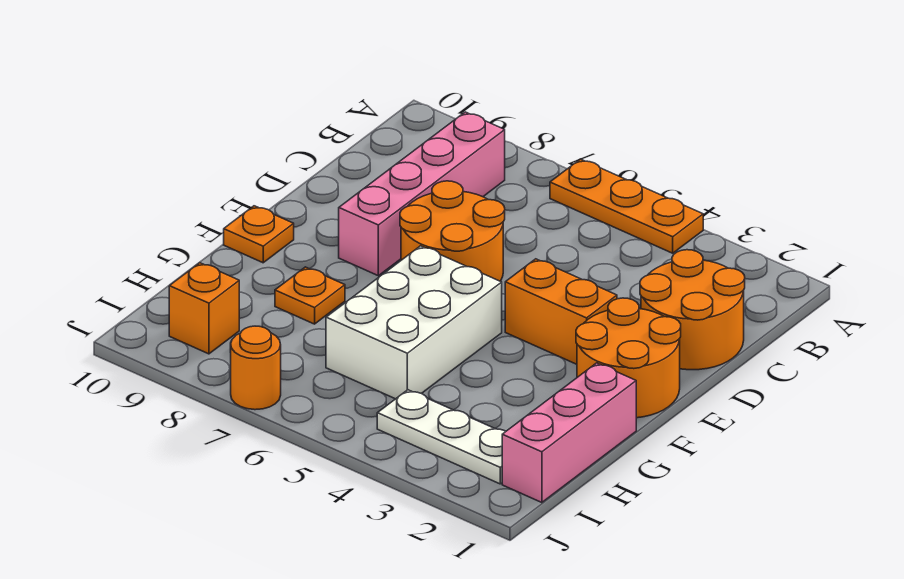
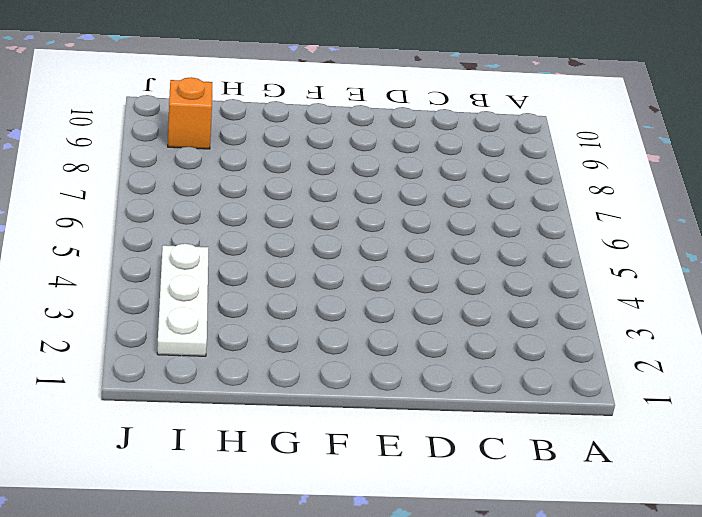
none -> orange 1x3 plate [550,159,703,253]
none -> pink 1x4 brick [339,112,505,276]
none -> orange 2x2 round brick [640,250,745,370]

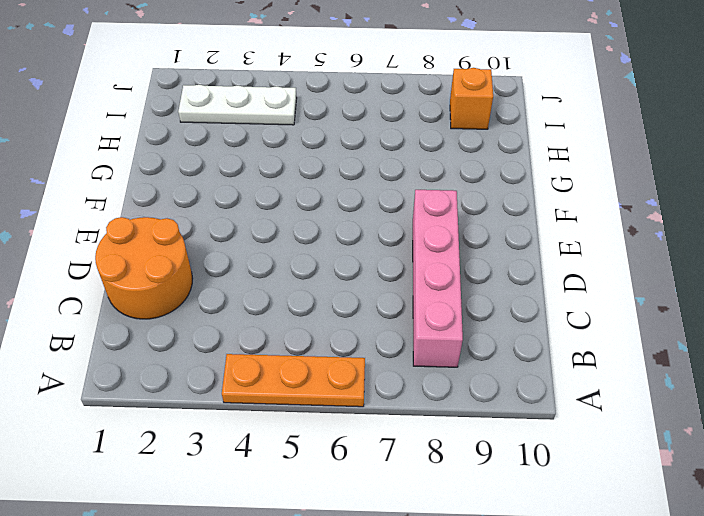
none -> orange 2x2 round brick [400,181,505,281]
none -> orange 2x2 round brick [576,298,681,418]
none -> orange 1x2 brick [505,259,617,364]

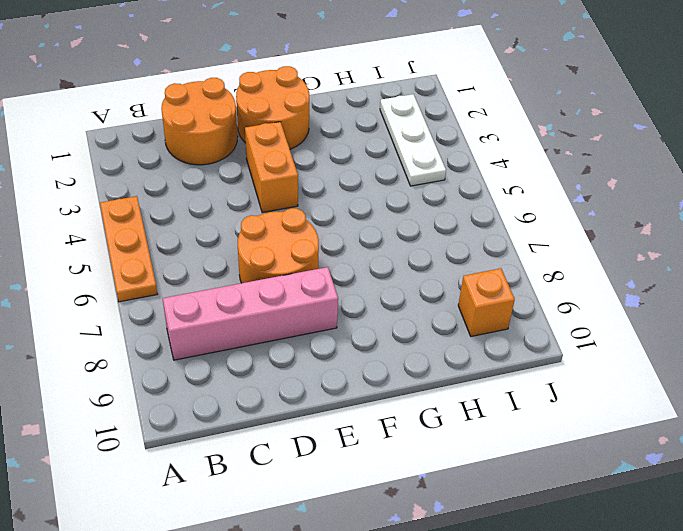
none -> white 2x3 brick [326,246,502,399]
none -> orange 1x1 plate [224,206,294,263]
none -> pink 1x3 brick [502,363,636,503]

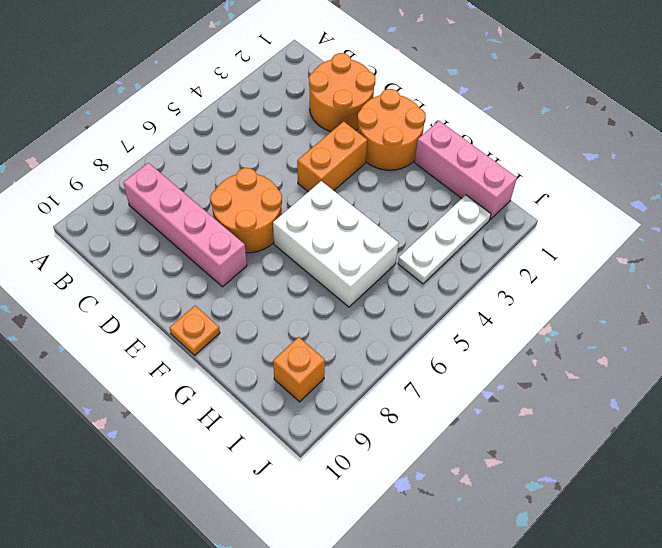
none -> orange 1x3 plate [550,159,703,253]
none -> orange 1x1 plate [275,267,345,324]
none -> orange 1x1 round brick [231,326,281,410]

